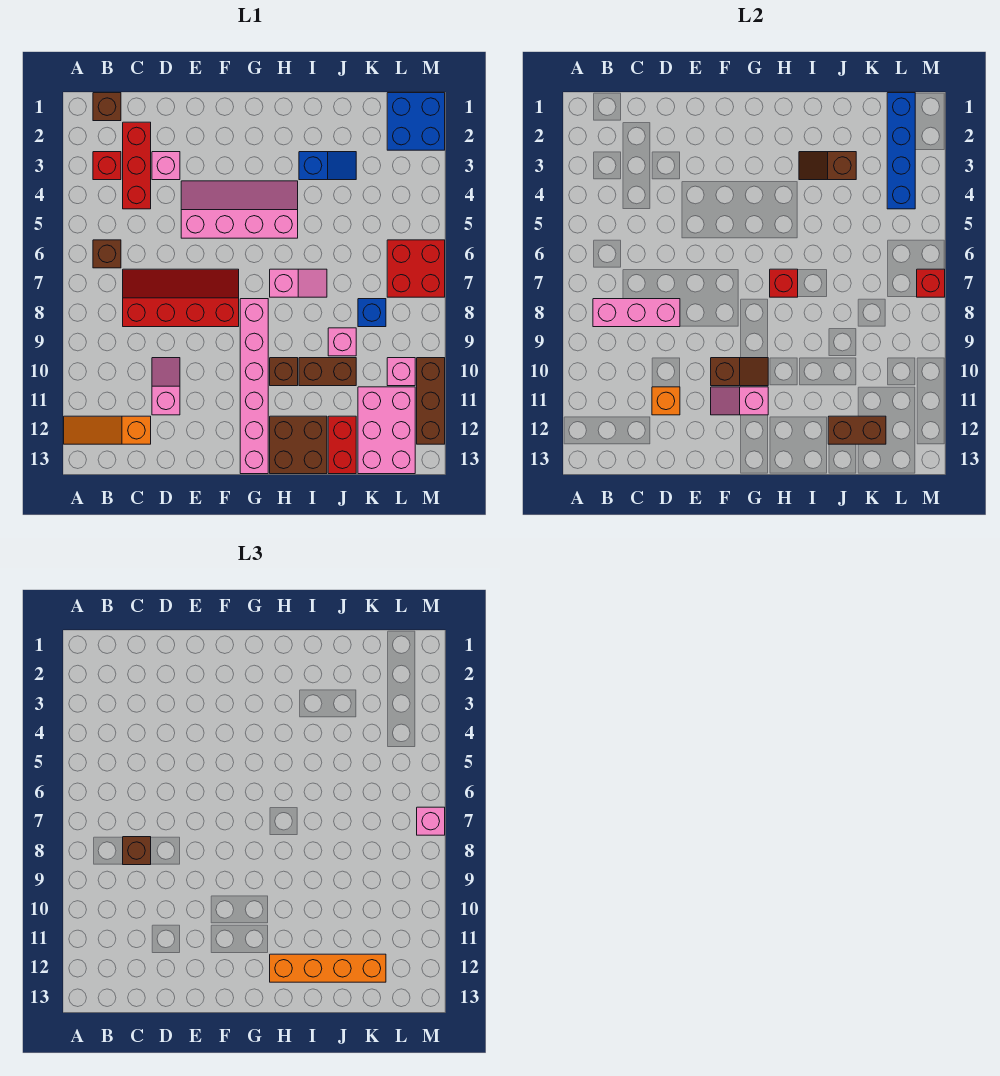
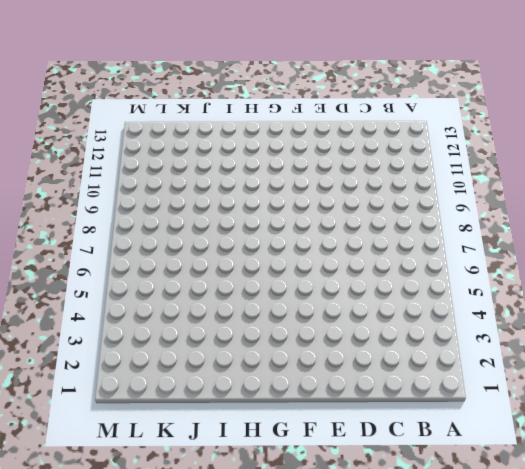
none -> orange 1x3 slope [64,416,151,444]
none -> brown 1x1 brick [93,93,121,121]
none -> red 1x1 brick [93,152,121,180]
none -> brown 1x1 brick [93,240,121,268]

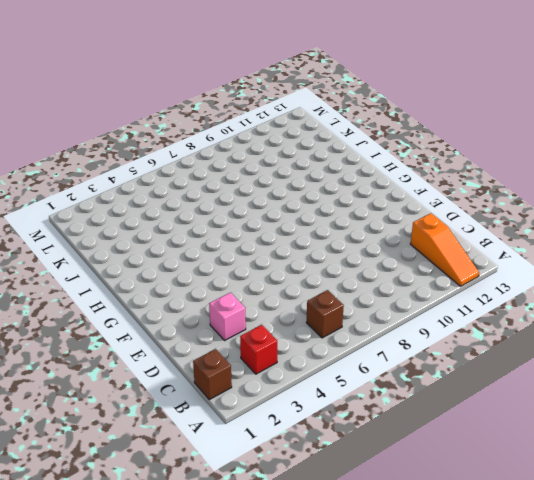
none -> red 1x3 brick [123,122,151,209]
none -> red 2x4 slope [123,269,239,327]
none -> pink 1x2 slope [152,358,180,415]
none -> pink 2x4 slope [181,181,298,238]

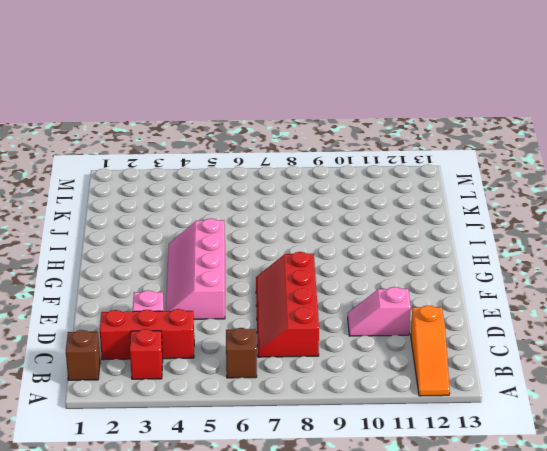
none -> pink 1x6 brick [240,299,268,474]
none -> pink 1x2 slope [270,269,327,297]
none -> brown 1x1 brick [270,358,298,386]
none -> brown 2x2 brick [270,416,327,474]

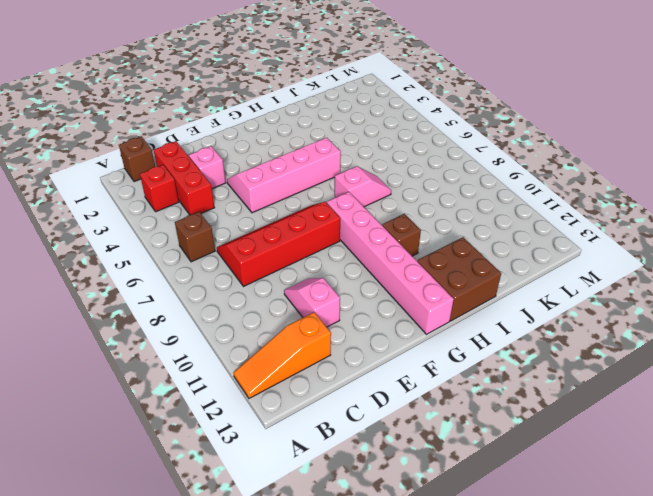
none -> blue 1x2 slope [299,152,356,180]
none -> brown 1x2 brick [299,358,356,386]
none -> pink 1x1 brick [328,328,356,356]
none -> red 1x2 brick [328,416,356,474]

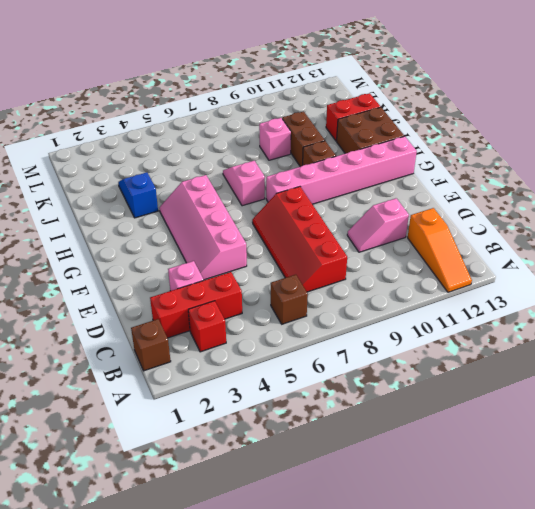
none -> blue 1x1 brick [358,299,386,327]
none -> pink 2x3 brick [358,387,415,474]
none -> blue 2x2 brick [387,93,445,150]
none -> red 2x2 brick [387,240,445,297]

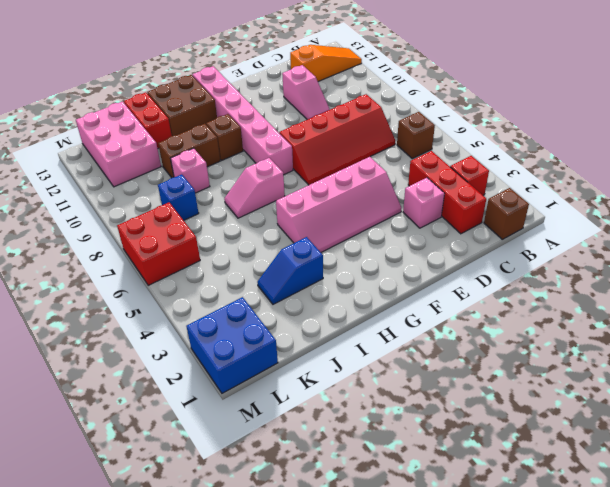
none -> pink 1x1 brick [387,358,415,386]
none -> brown 1x3 brick [417,358,445,444]
none -> pink 1x3 brick [593,299,680,327]
none -> orange 1x1 brick [652,387,680,415]

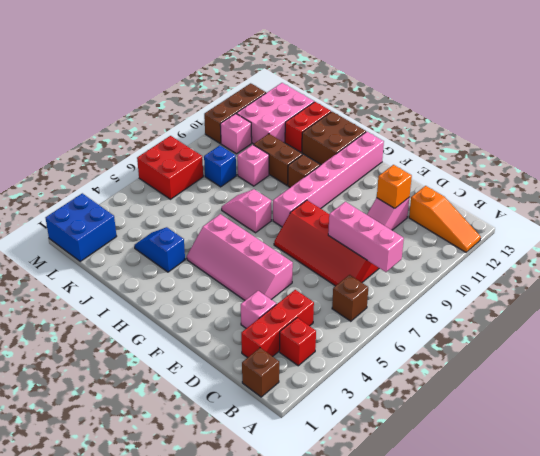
none -> brown 1x2 slope [711,358,768,386]
none -> pink 1x2 slope [711,387,768,415]
none -> red 1x1 brick [770,269,798,297]
none -> brown 1x2 slope [799,152,856,180]

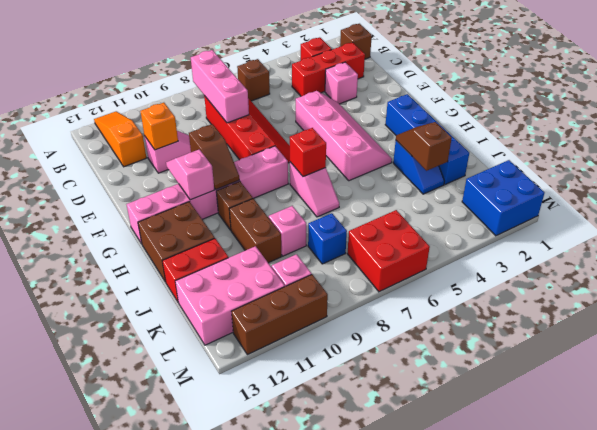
blue 1x4 brick [385,94,469,184] -> blue 1x4 brick turned to [887,93,915,209]
none -> brown 1x2 brick [828,416,886,444]
none -> red 1x1 brick [917,269,945,297]
none -> brown 1x1 brick [123,837,151,865]
none -> orange 1x4 brick [270,954,386,982]

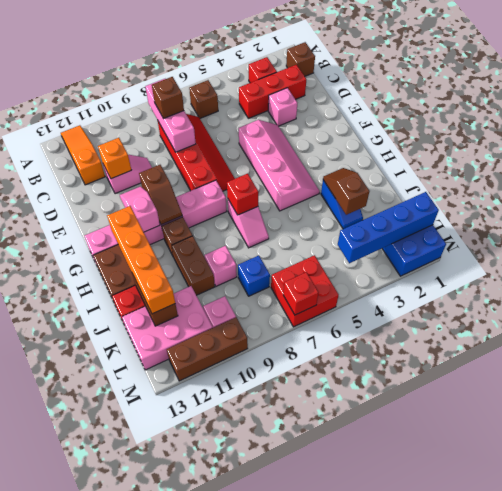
none -> pink 1x1 brick [417,807,445,835]

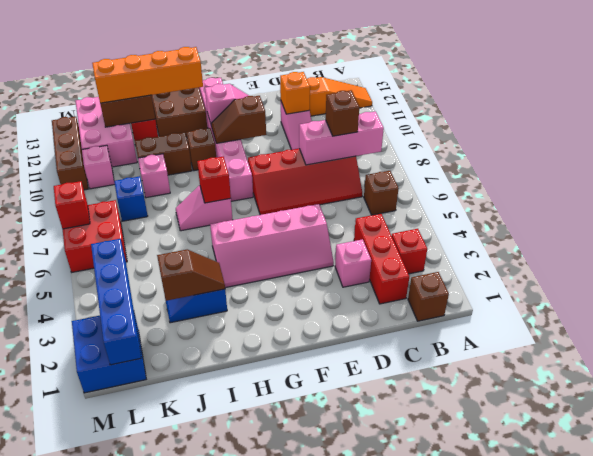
none -> pink 1x1 brick [417,807,445,835]

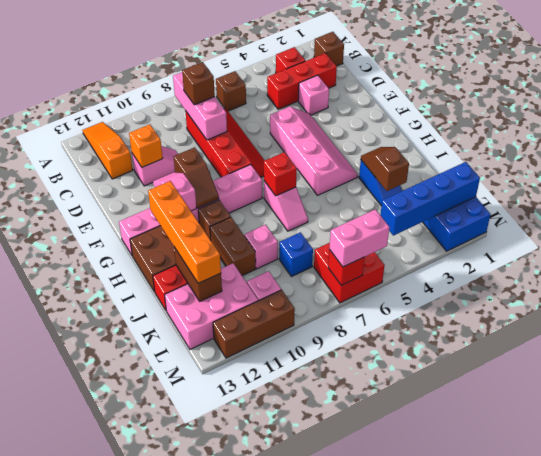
pink 1x2 brick [329,209,389,267] -> pink 1x1 brick [417,807,445,835]

